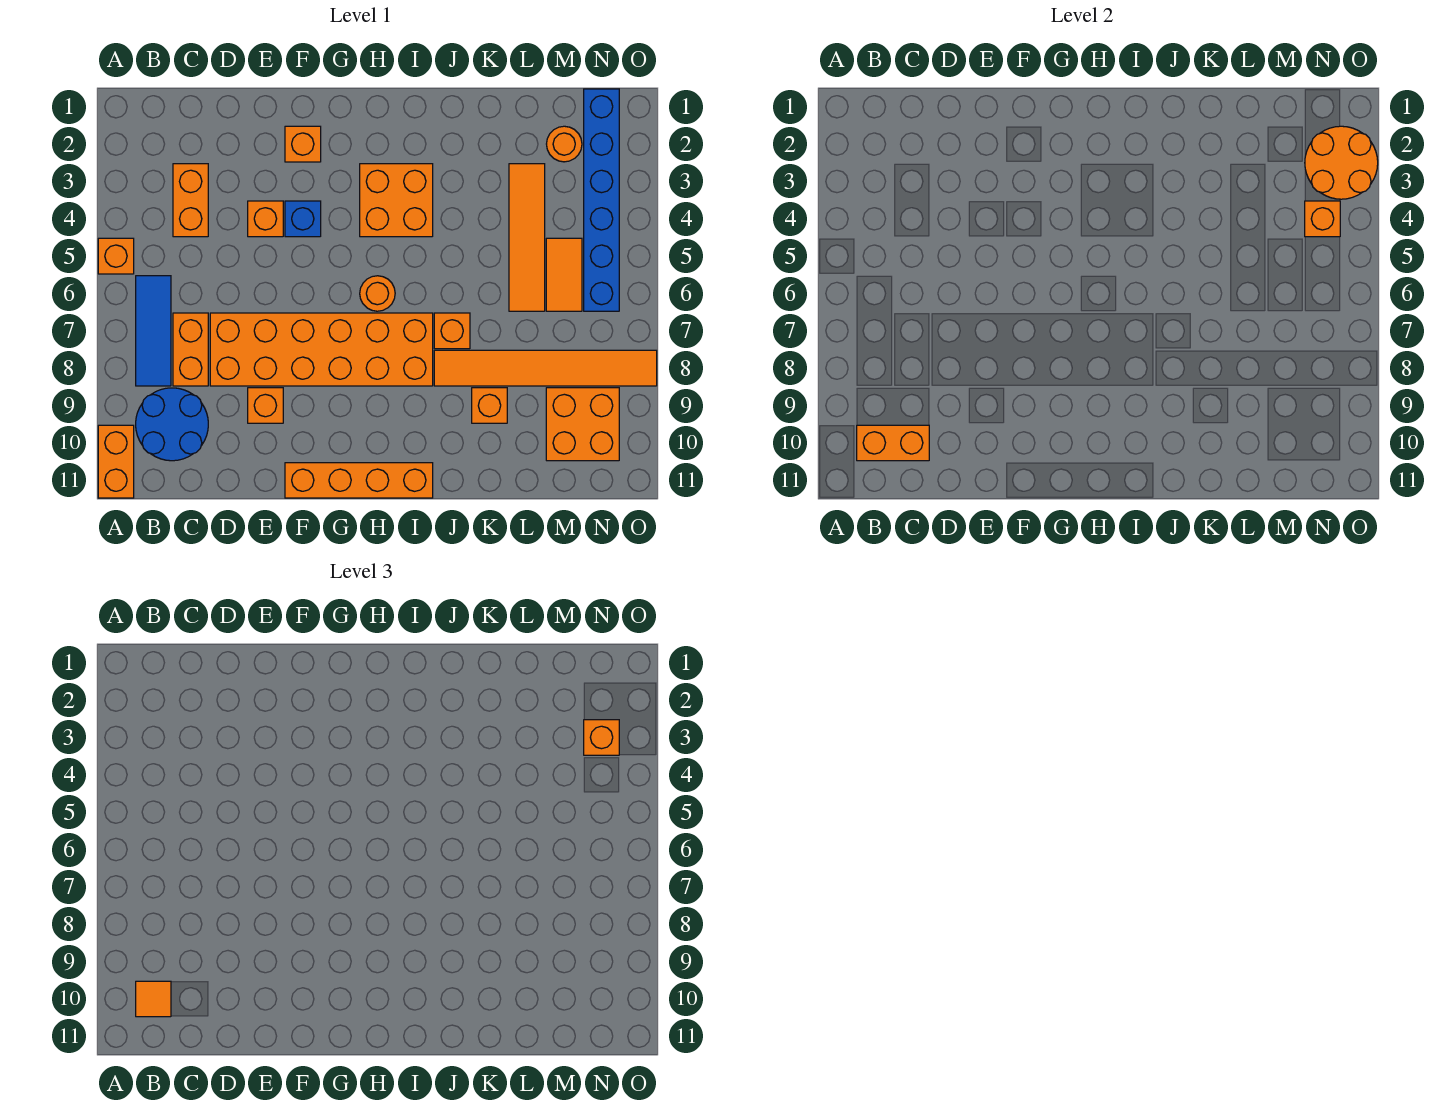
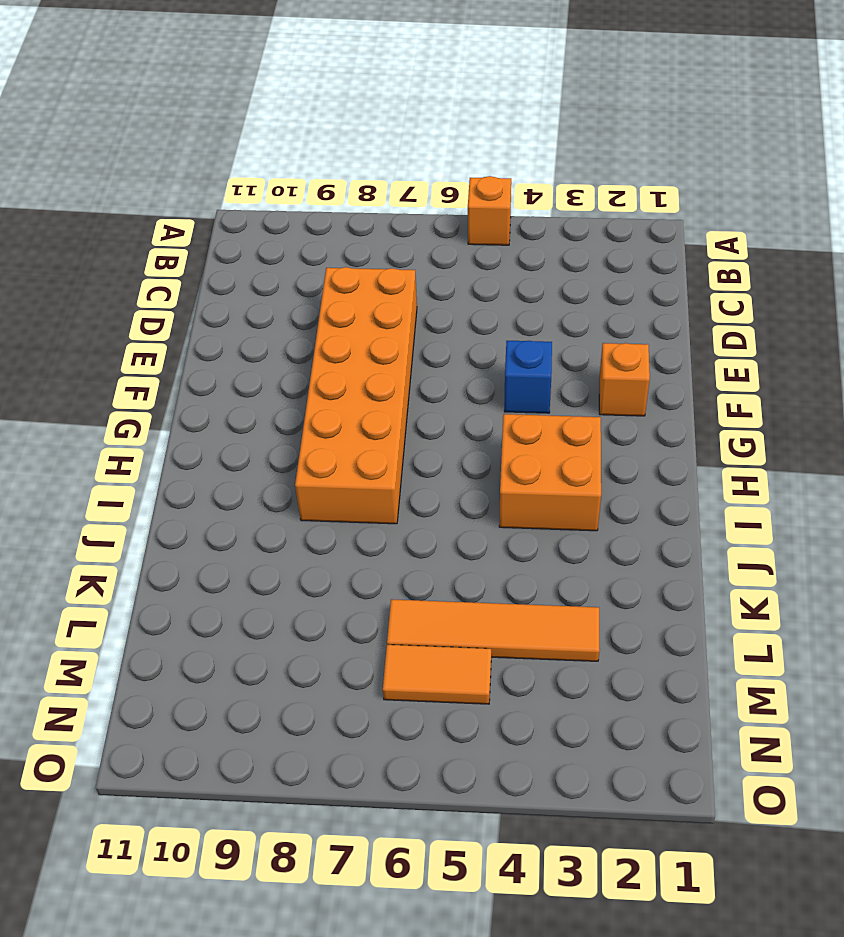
none -> orange 1x2 brick [98,425,134,498]
none -> blue 1x3 tile [136,276,171,386]
none -> blue 2x2 round brick [136,388,208,461]

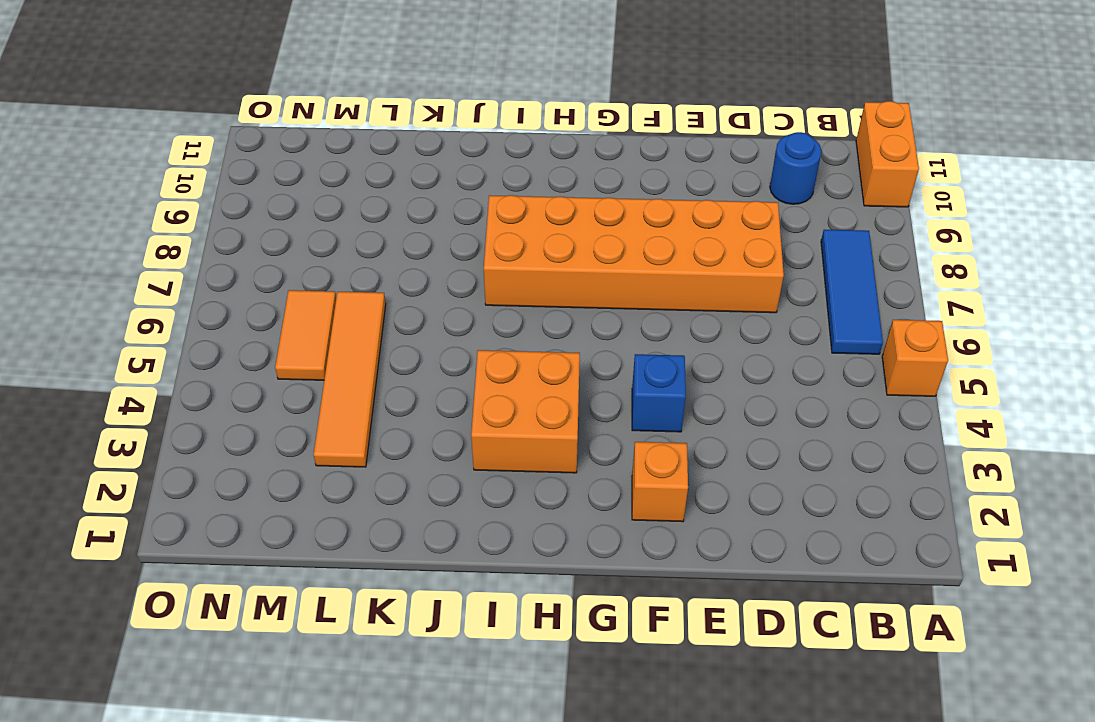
blue 1x1 round brick [770,132,821,204] -> blue 2x2 round brick [136,388,208,461]
none -> orange 1x2 brick [173,164,208,237]
none -> orange 1x2 brick [173,313,208,386]
none -> orange 1x1 brick [248,201,283,237]

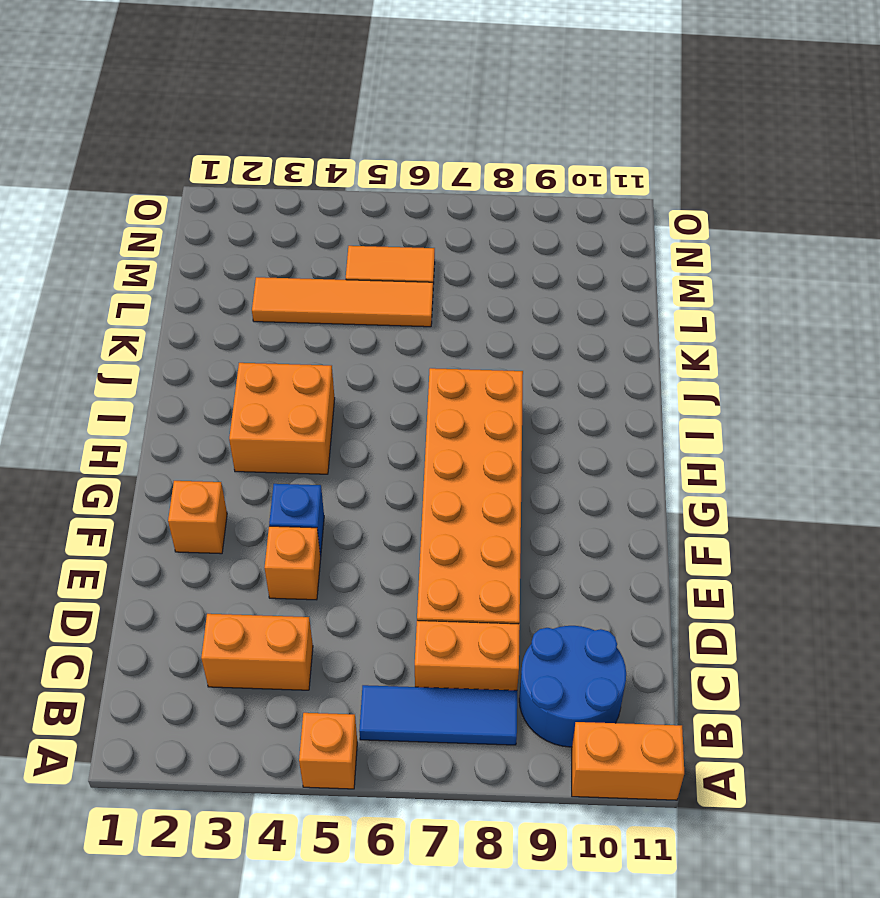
none -> orange 1x1 brick [248,388,283,423]
none -> orange 1x4 brick [285,463,433,498]
none -> orange 1x1 round brick [360,276,395,311]

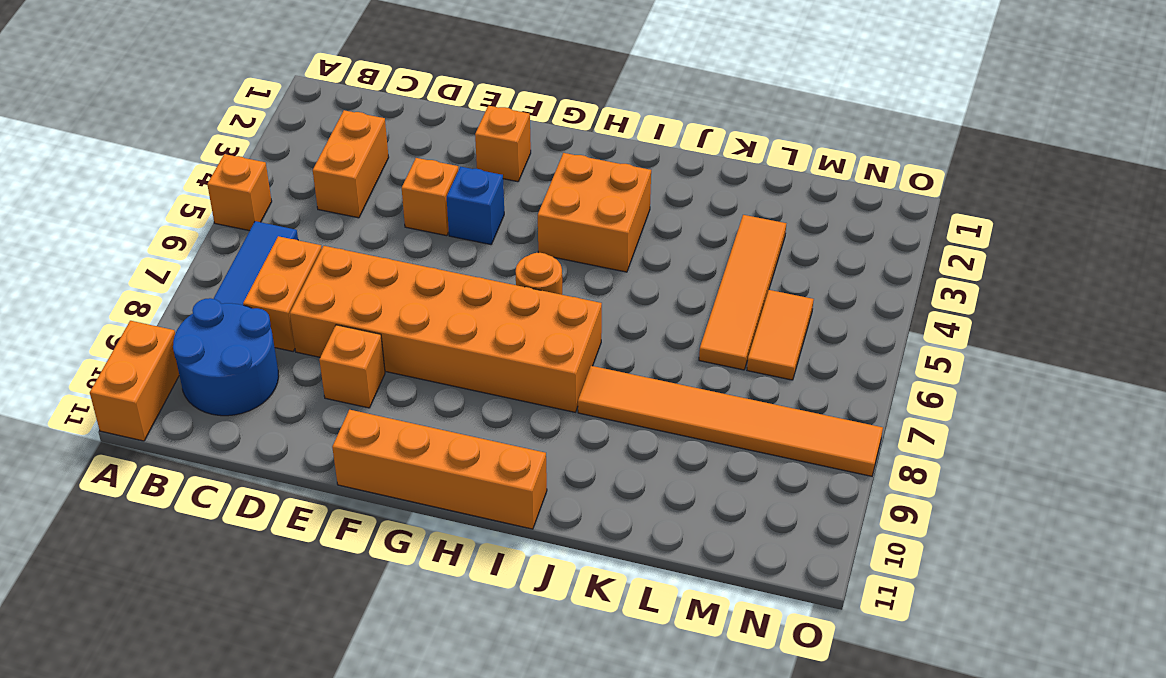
none -> orange 1x1 brick [434,313,470,349]
none -> orange 1x1 brick [472,388,507,423]
none -> orange 1x1 round brick [547,126,582,162]

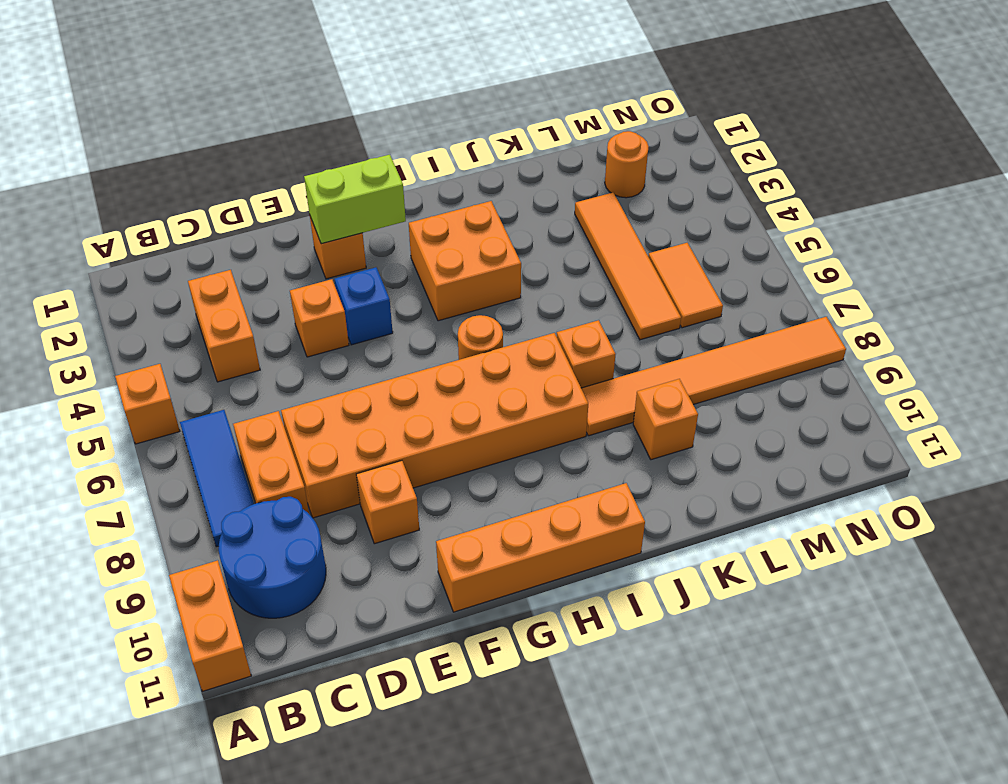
lime 1x2 brick [304,155,406,244] -> none
none -> orange 2x2 brick [546,388,619,461]
none -> blue 1x6 brick [584,89,619,311]
none -> orange 1x2 brick [857,425,929,461]

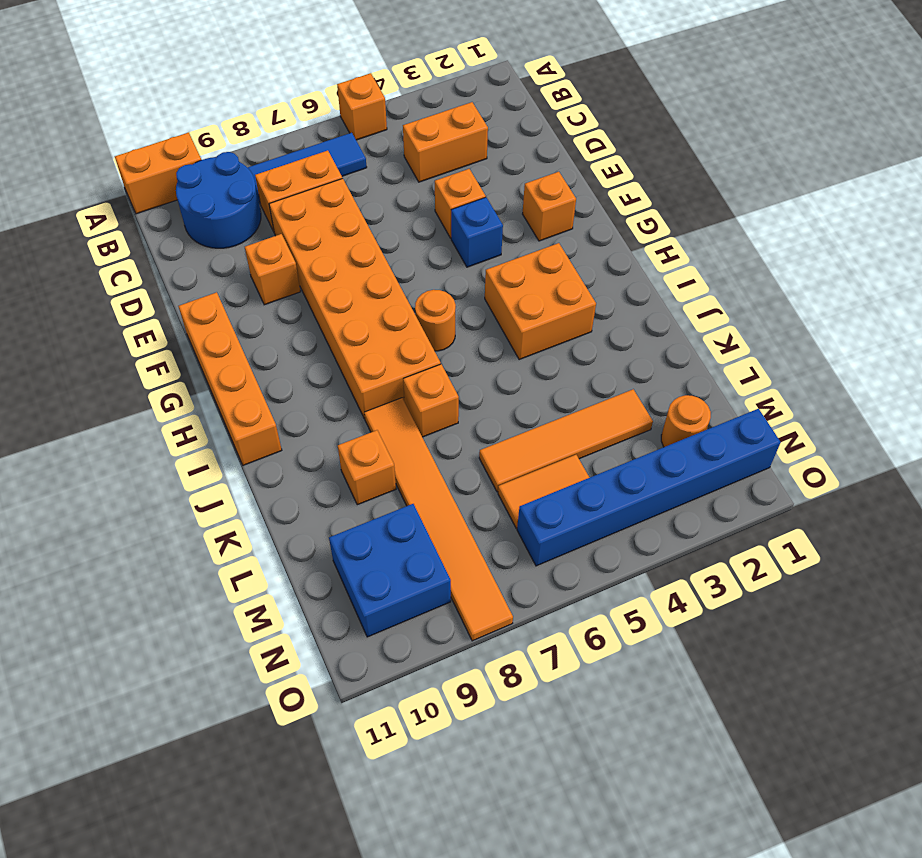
blue 2x2 brick [329,504,451,637] -> orange 2x2 brick [546,388,619,461]
none -> orange 1x2 brick [857,425,929,461]
none -> orange 2x2 round brick [1305,126,1378,199]
none -> orange 1x1 brick [1305,201,1340,237]

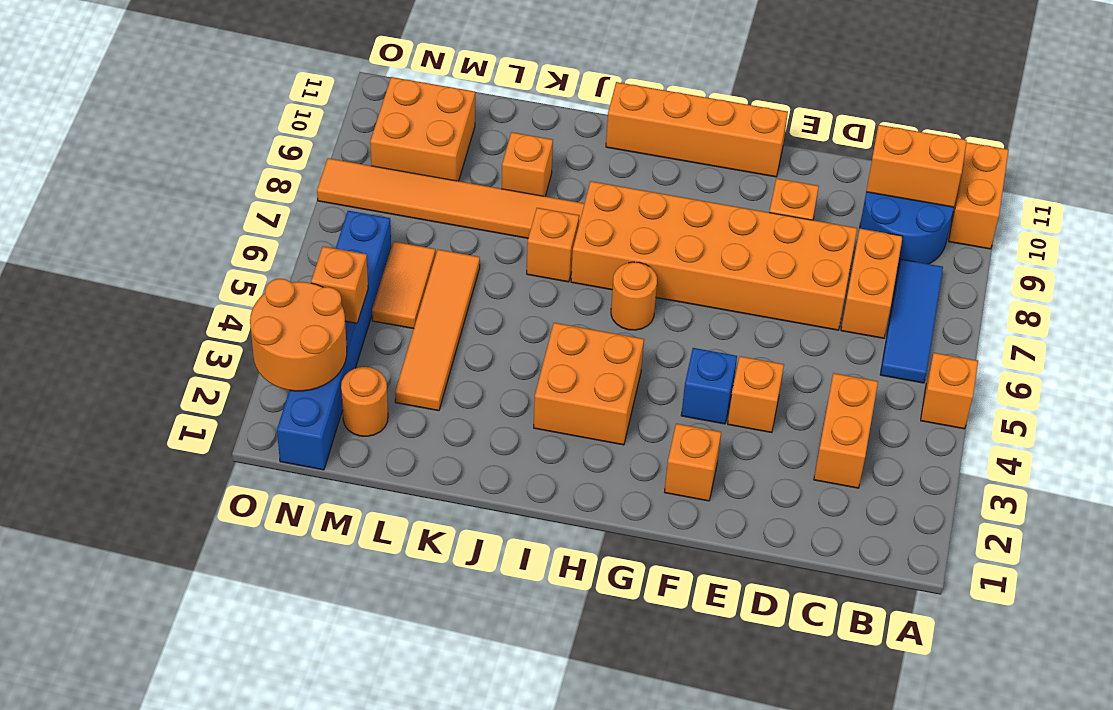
none -> orange 1x1 tile [136,981,171,1017]
none -> orange 1x1 brick [584,720,619,755]

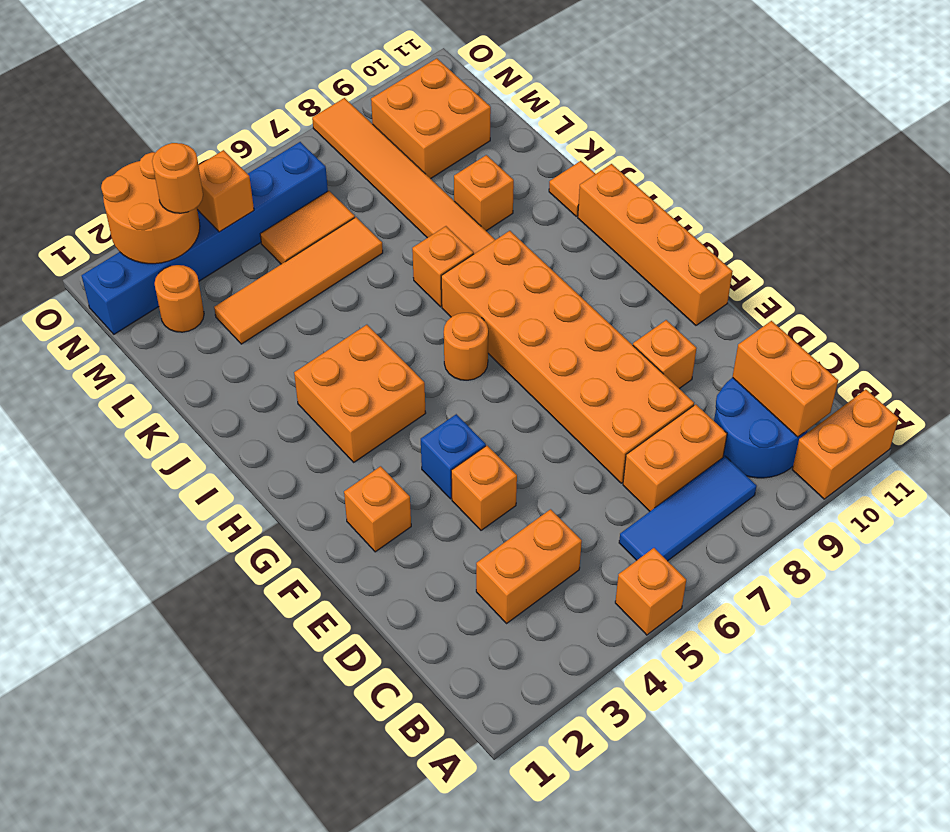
orange 1x1 tile [549,161,595,216] -> orange 1x1 tile moved to [136,981,171,1017]
orange 1x1 round brick [152,143,203,213] -> orange 1x1 brick [584,720,619,755]

